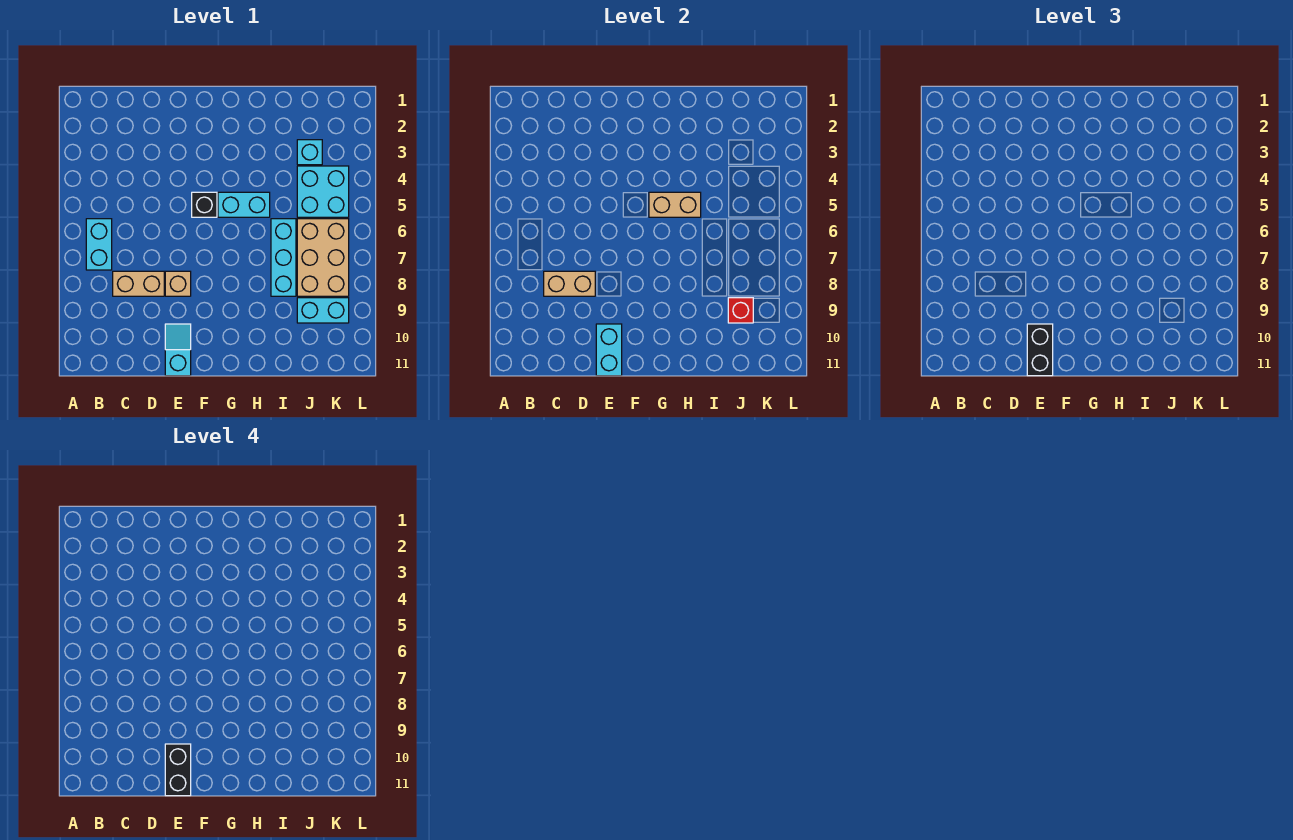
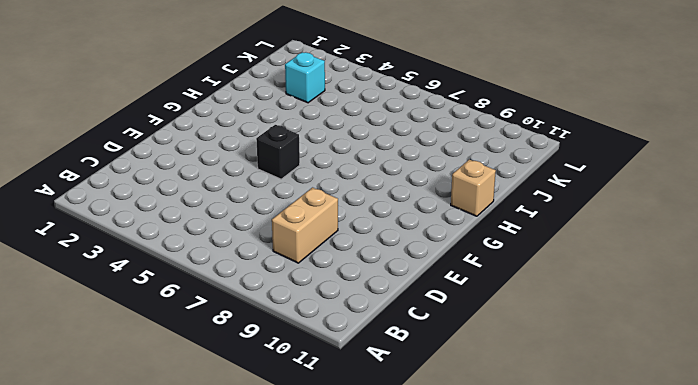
tan 1x1 brick [451,160,496,216] -> tan 1x1 brick moved to [165,271,191,296]
none -> cyan 1x2 brick [86,219,112,270]
none -> cyan 1x2 slope [165,324,191,376]
none -> cyan 1x2 brick [218,192,270,217]

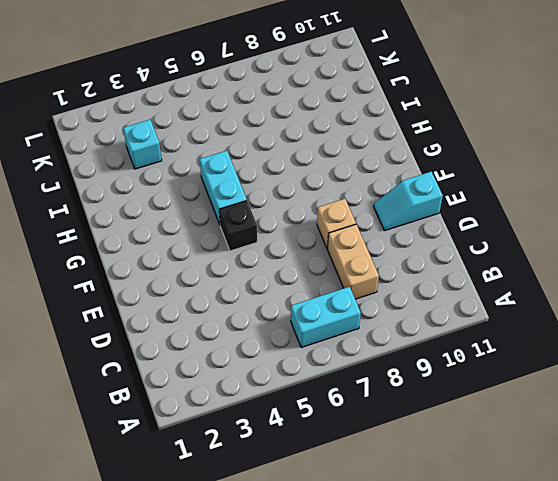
none -> cyan 1x3 brick [271,219,296,296]
none -> cyan 2x2 brick [297,166,349,217]
none -> tan 2x3 brick [297,219,349,296]

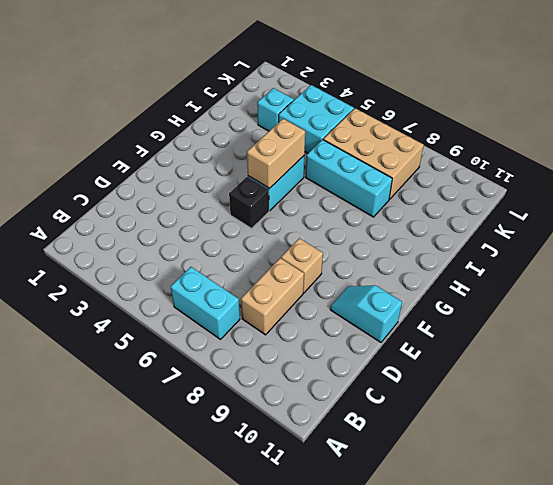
none -> cyan 1x2 brick [297,298,349,323]
none -> tan 1x2 brick [544,271,595,296]
none -> cyan 1x2 brick [596,324,622,376]

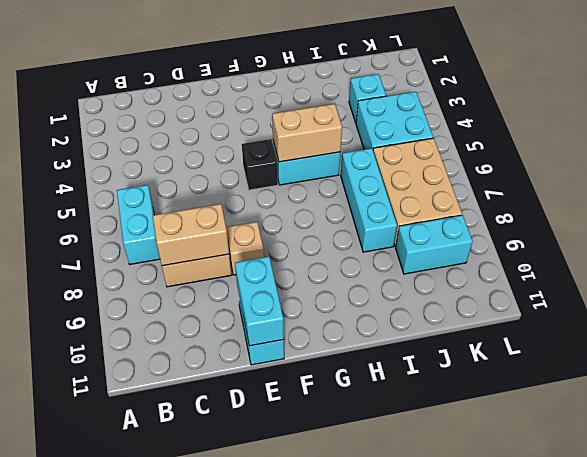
none -> red 1x1 brick [728,298,753,323]
none -> black 1x2 brick [1027,324,1053,376]
none -> black 1x2 brick [165,744,191,796]

